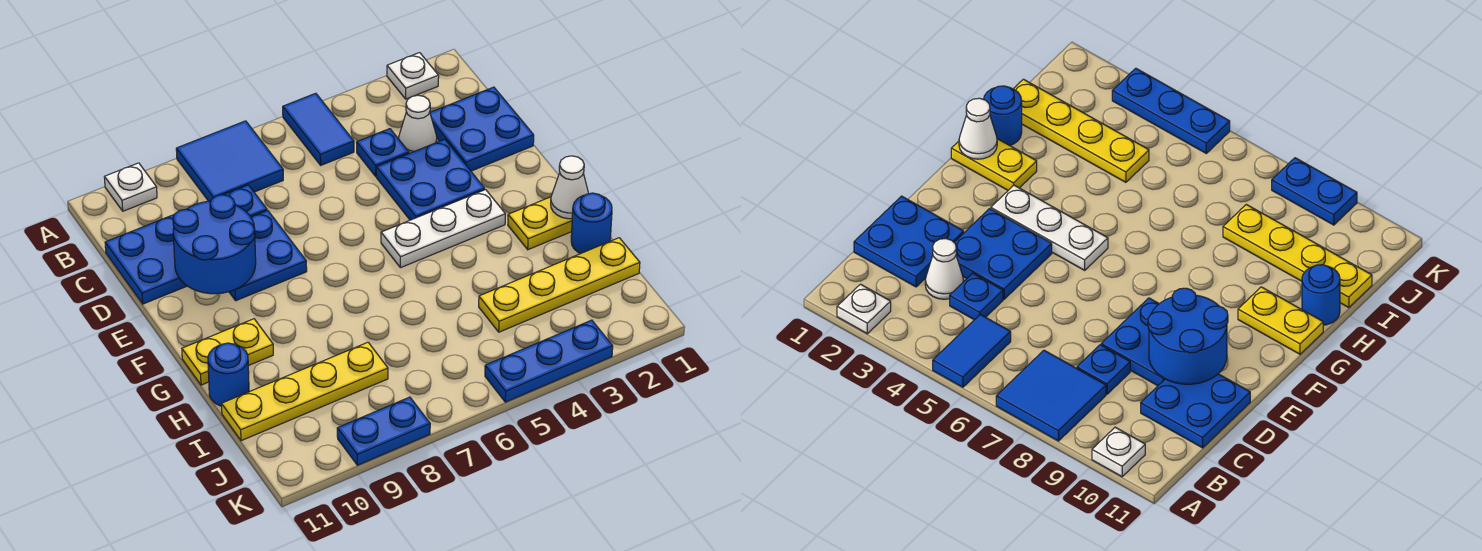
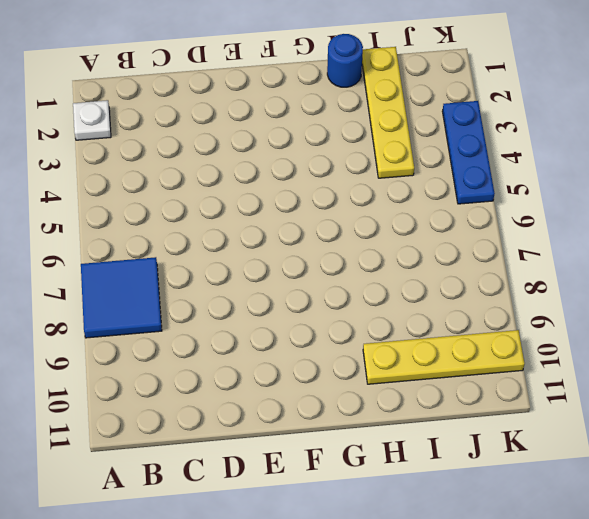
yellow 1x4 plate [363,330,525,384] -> yellow 1x4 plate turned to [222,342,388,441]
none -> blue 1x2 tile [283,93,354,165]
none -> white 1x1 plate [104,163,157,211]
none -> blue 2x2 plate [430,87,534,171]

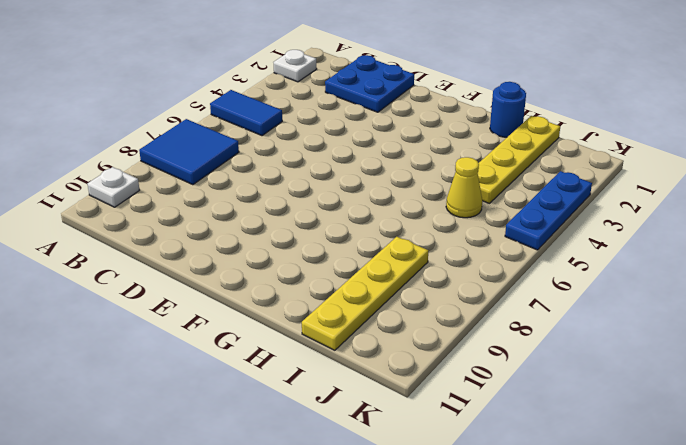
yellow 1x1 cone [446,157,482,218] -> none
none -> white 1x1 cone [399,95,437,153]
none -> blue 1x1 plate [357,129,409,176]
none -> blue 1x1 plate [224,185,267,217]

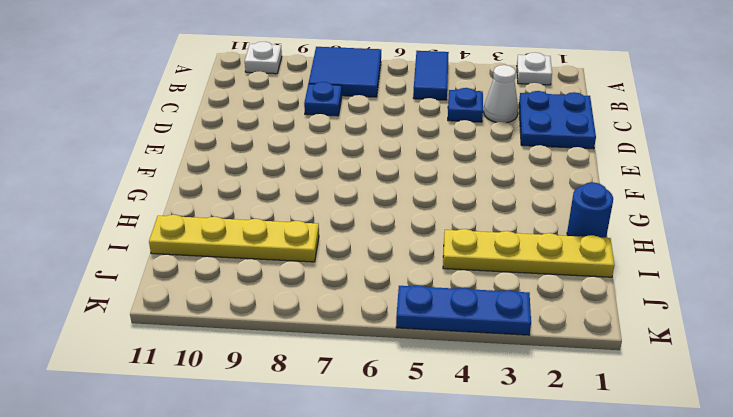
none -> blue 2x2 plate [105,215,187,304]
none -> blue 2x2 plate [376,139,485,220]
none -> blue 2x2 plate [229,211,307,301]

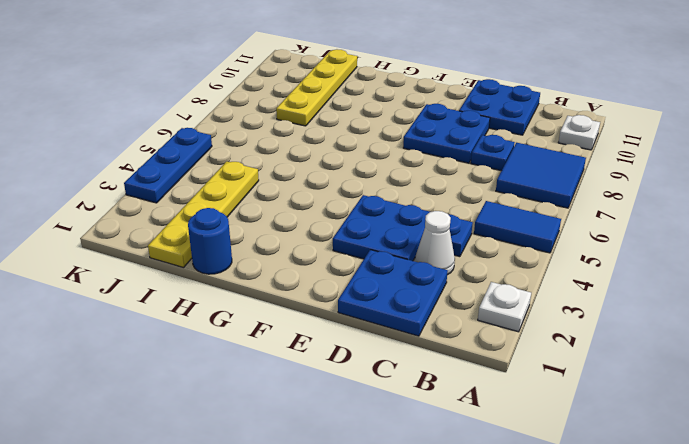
none -> white 1x3 plate [381,190,505,268]
none -> yellow 1x2 plate [508,197,572,250]
none -> yellow 1x2 plate [182,319,273,385]

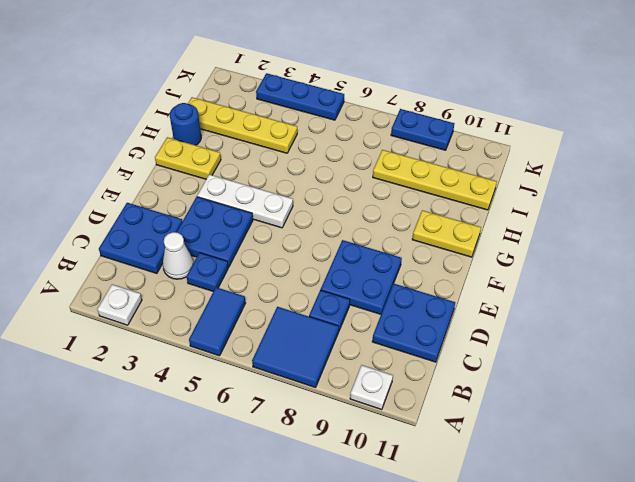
none -> blue 1x1 round brick [208,343,249,406]
none -> blue 2x2 round brick [173,195,256,294]
none -> white 1x1 cone [551,156,589,219]

